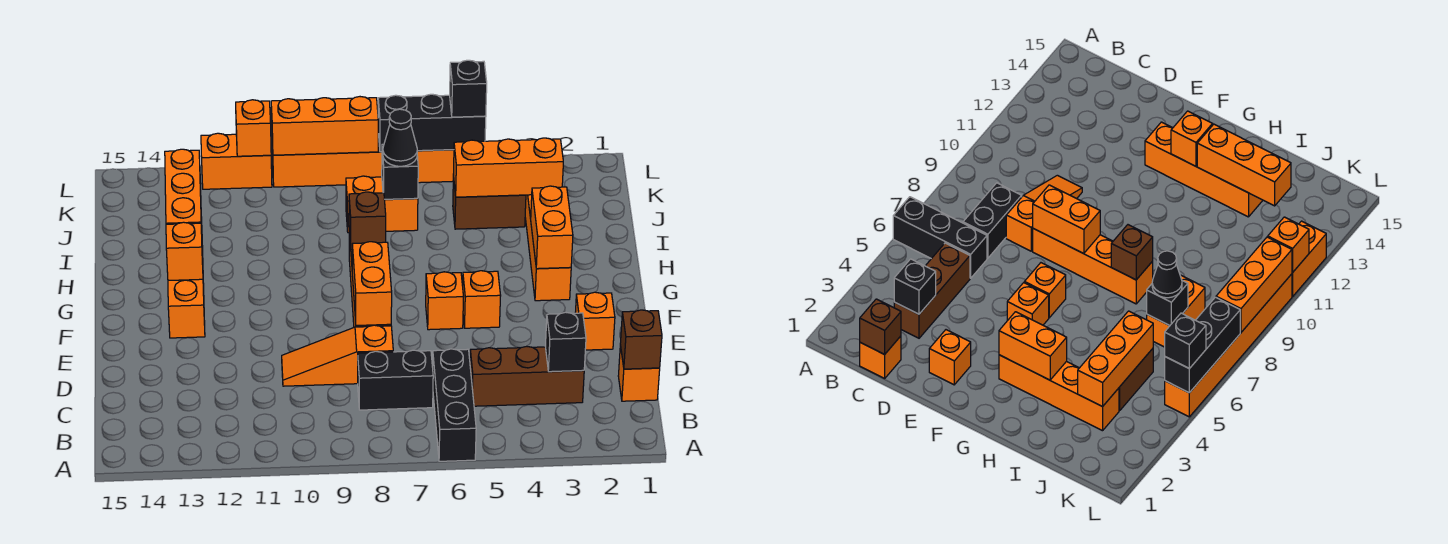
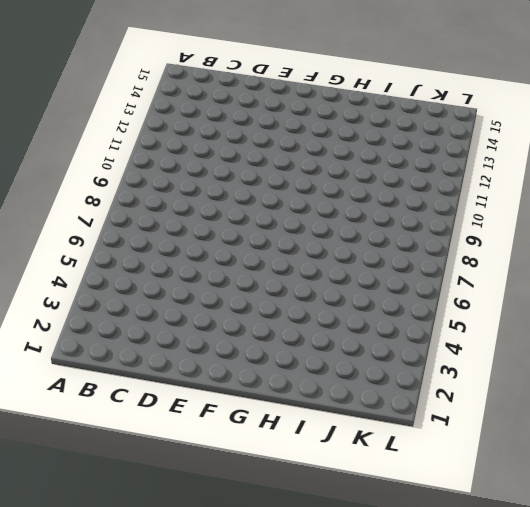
none -> black 1x3 brick [433,349,476,461]
none -> orange 1x1 brick [618,345,660,401]
none -> brown 1x3 brick [470,346,584,406]

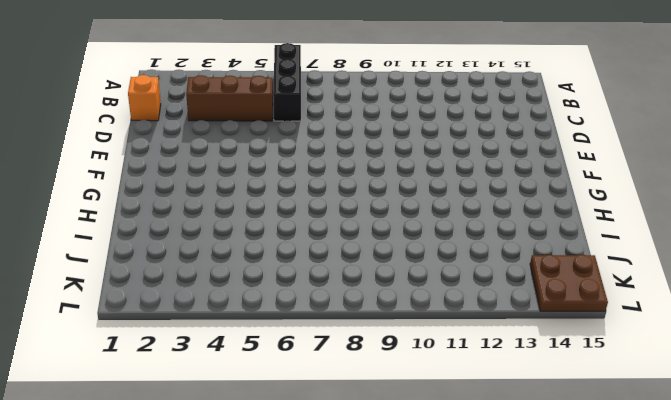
brown 2x2 plate [530,254,608,311] -> none
none -> black 1x2 brick [358,350,433,410]
none -> orange 1x3 slope [282,325,393,386]
none -> orange 1x1 brick [575,292,615,350]

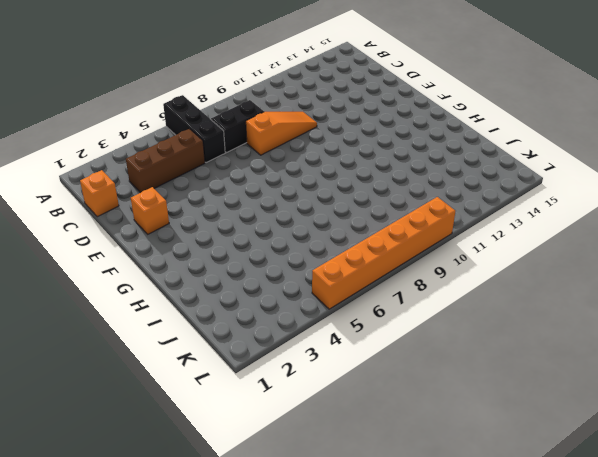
none -> orange 1x4 brick [1033,229,1153,304]
none -> orange 1x1 brick [463,271,501,328]
none -> orange 1x1 brick [426,272,463,330]

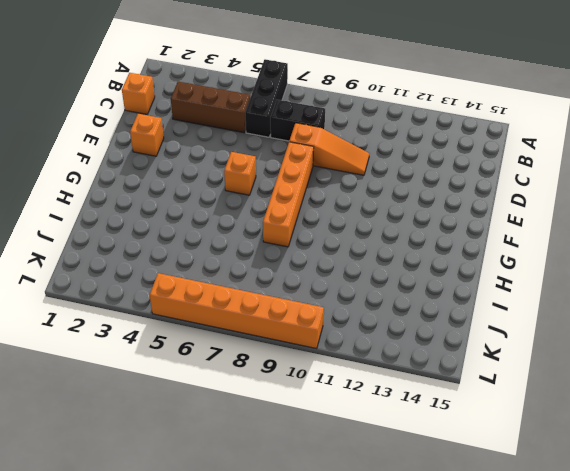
none -> orange 1x1 brick [463,271,501,328]
none -> orange 1x4 brick [168,217,205,338]
none -> orange 1x4 brick [525,195,571,301]

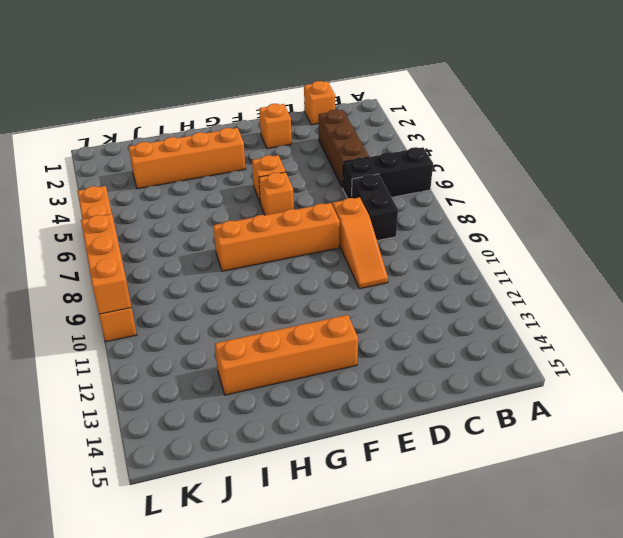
none -> brown 1x2 brick [453,175,526,229]
none -> orange 1x2 brick [346,176,418,233]
none -> orange 1x2 brick [201,133,272,189]

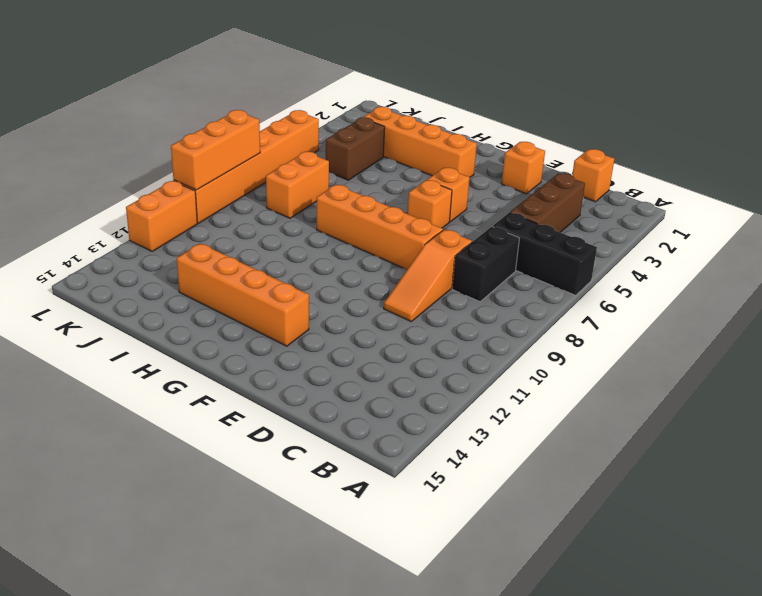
none -> brown 1x1 brick [620,310,662,369]
none -> black 1x1 brick [545,312,586,372]
none -> orange 1x2 brick [352,242,392,326]

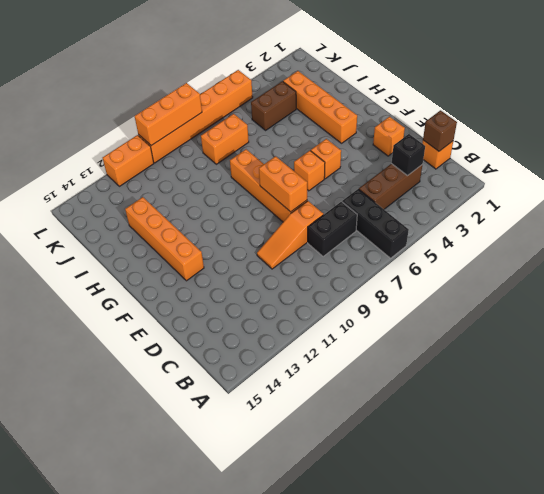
none -> orange 1x2 brick [531,186,573,269]
none -> orange 1x1 brick [166,222,203,281]
none -> brown 1x1 brick [349,192,386,250]

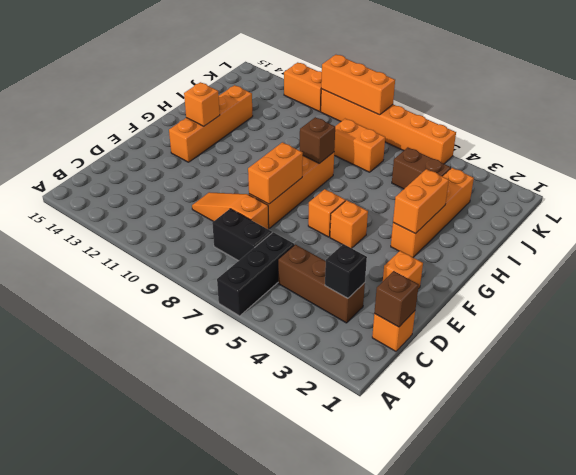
none -> orange 1x3 brick [165,149,202,230]
none -> orange 1x3 brick [453,138,563,197]
none -> black 1x1 brick [382,144,418,199]

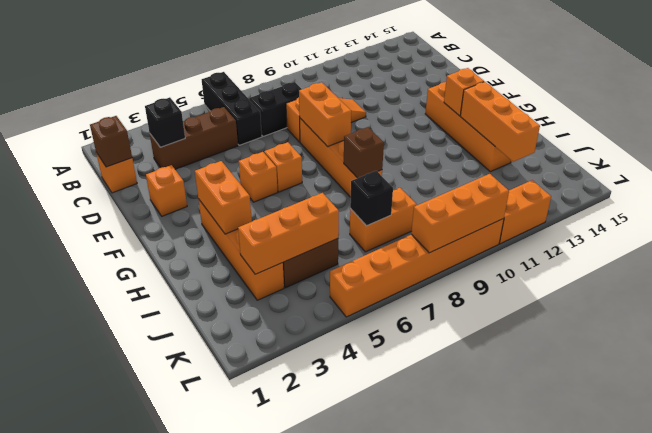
none -> black 1x3 brick [378,94,486,152]
none -> orange 1x1 brick [236,100,271,156]
none -> black 1x1 cone [383,109,417,166]

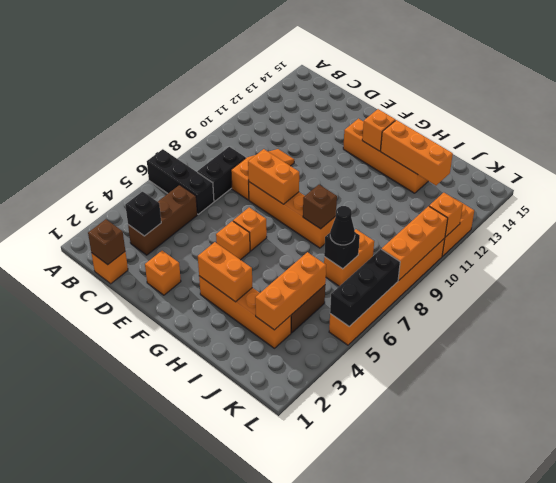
none -> black 1x1 brick [450,60,487,117]

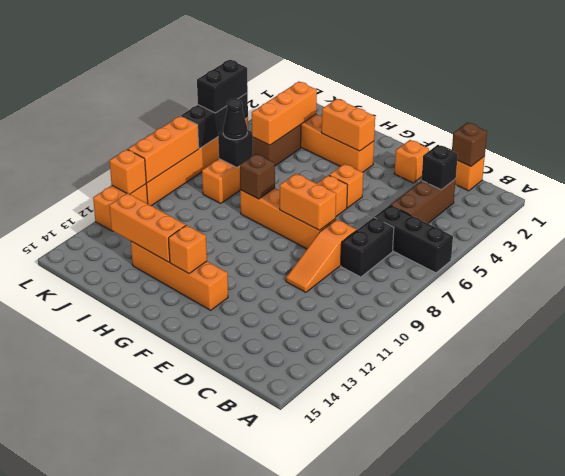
black 1x2 brick [197,60,248,113] -> black 1x1 brick [450,60,487,117]

